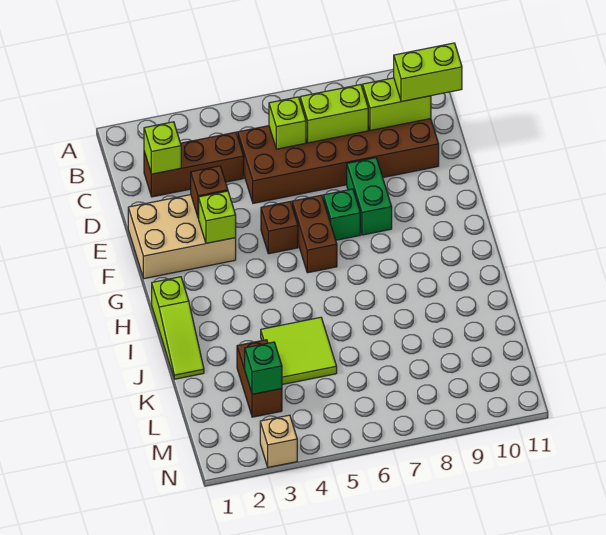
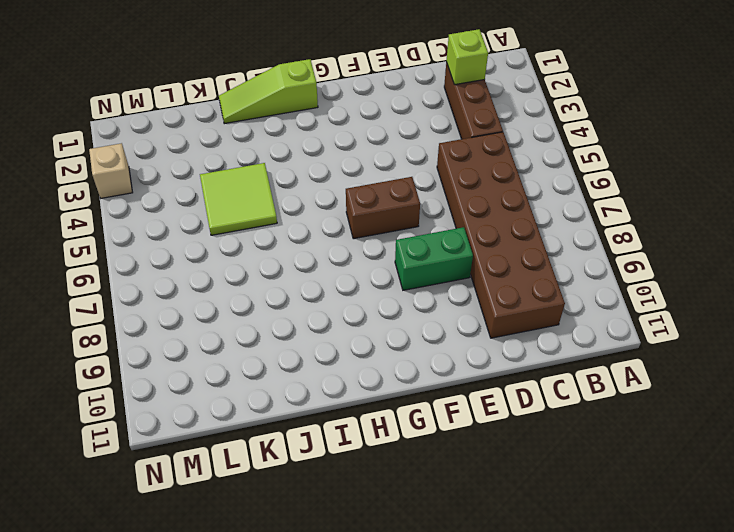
none -> tan 2x3 brick [128,195,236,279]
none -> brown 1x1 brick [261,202,298,254]
none -> green 1x1 brick [323,189,360,240]

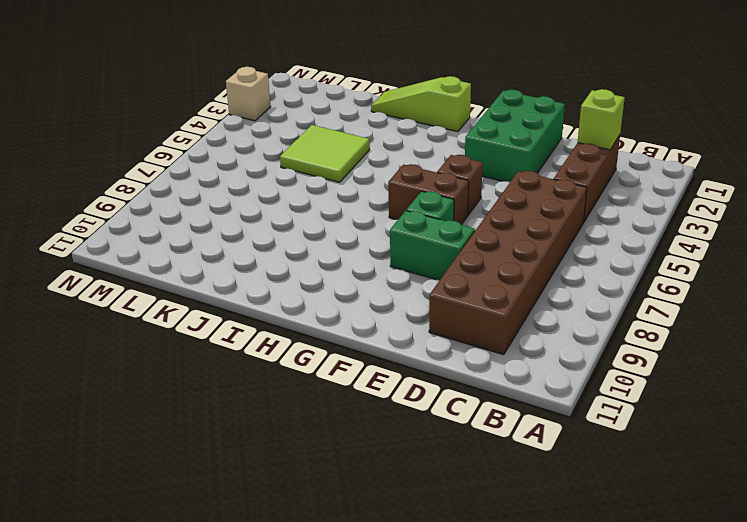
green 2x3 brick [465,90,565,182] -> tan 2x3 brick [128,195,236,279]
none -> brown 1x2 brick [237,340,282,417]
none -> lime 1x1 brick [269,97,306,149]
none -> lime 1x2 brick [300,85,368,143]

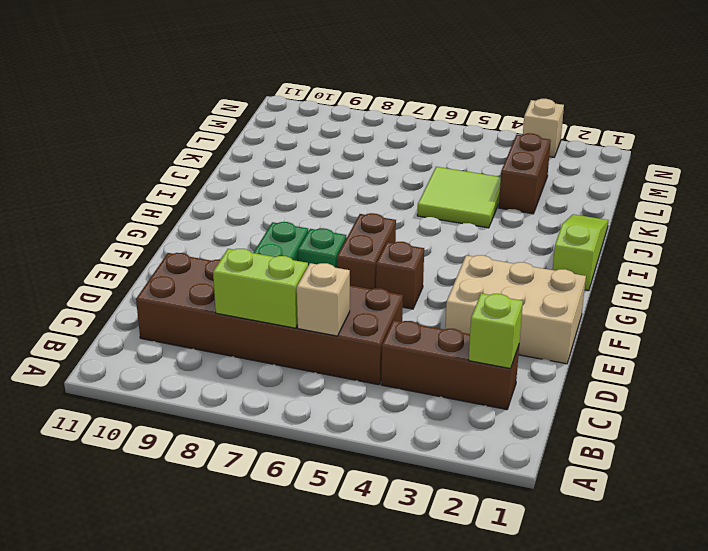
tan 1x1 brick [297,263,350,336] -> lime 1x1 brick [269,97,306,149]
none -> lime 1x2 brick [363,78,431,131]
none -> brown 1x1 brick [191,166,228,218]
none -> lime 1x1 brick [199,191,236,243]

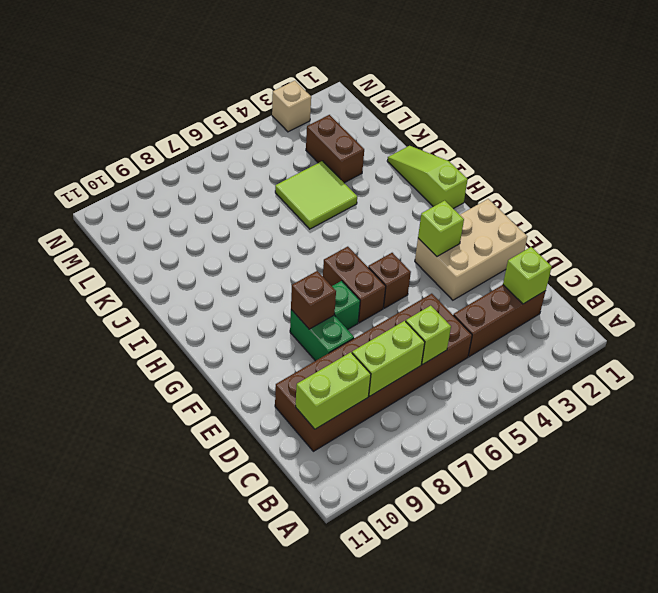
brown 1x1 brick [291,271,336,329] -> brown 1x1 brick moved to [191,166,228,218]
none -> green 1x1 brick [245,342,282,394]
none -> lime 1x2 brick [394,43,462,102]

